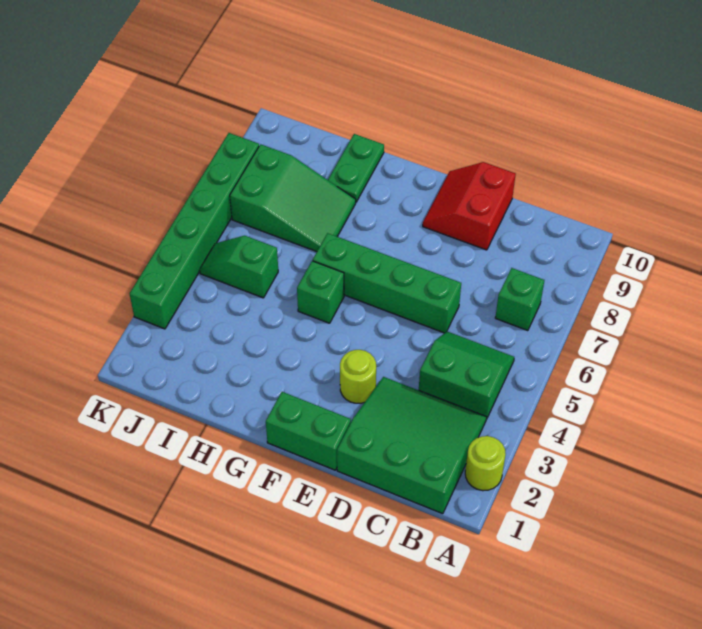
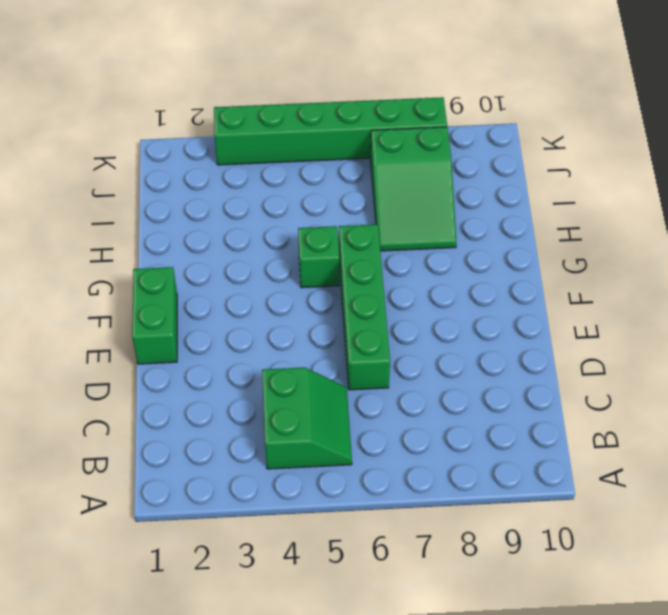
none -> lime 1x1 round brick [465,436,506,491]
none -> green 3x3 slope [337,377,487,514]
none -> green 1x1 brick [495,268,544,331]

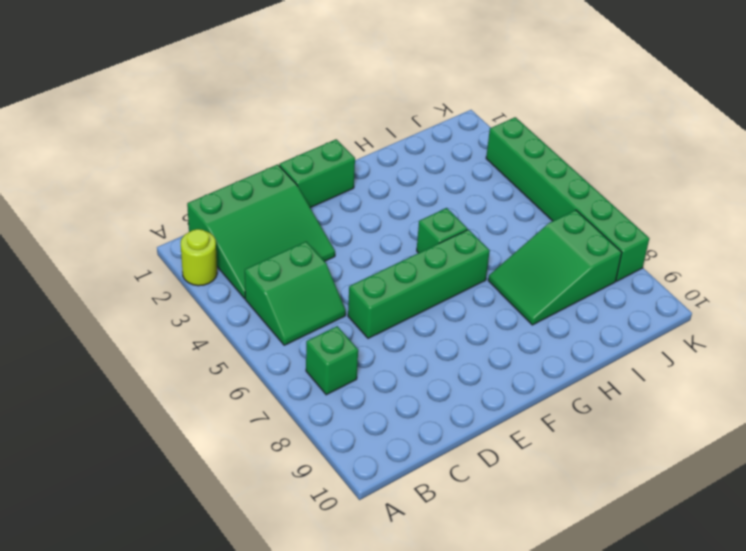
none -> red 2x2 slope [423,162,516,250]
none -> lime 1x1 round brick [340,350,376,403]
none -> green 1x2 plate [328,134,384,202]

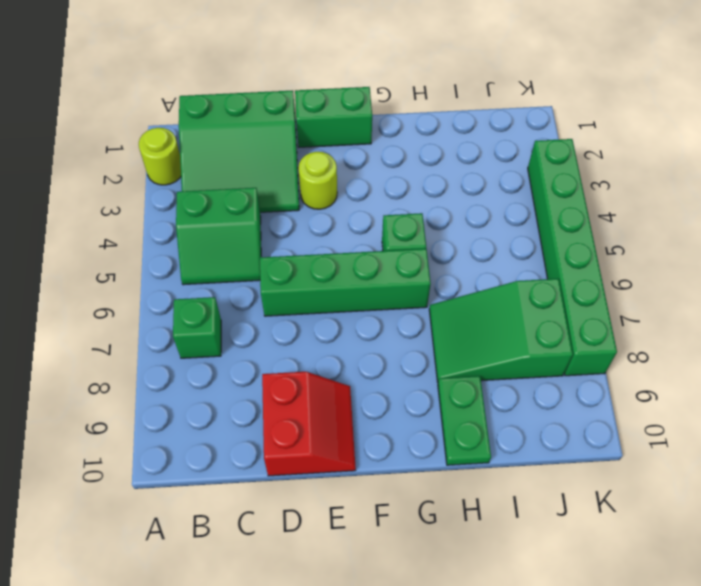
none -> green 1x2 slope [200,236,278,298]

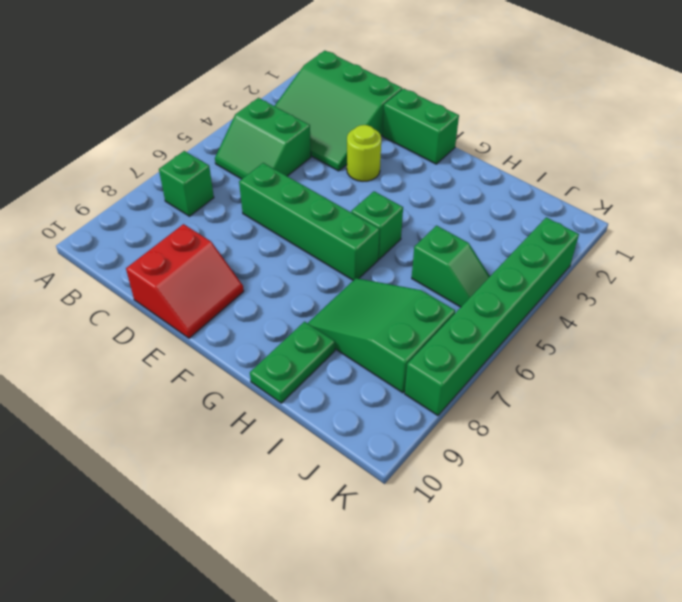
none -> lime 1x1 round brick [465,436,506,491]

